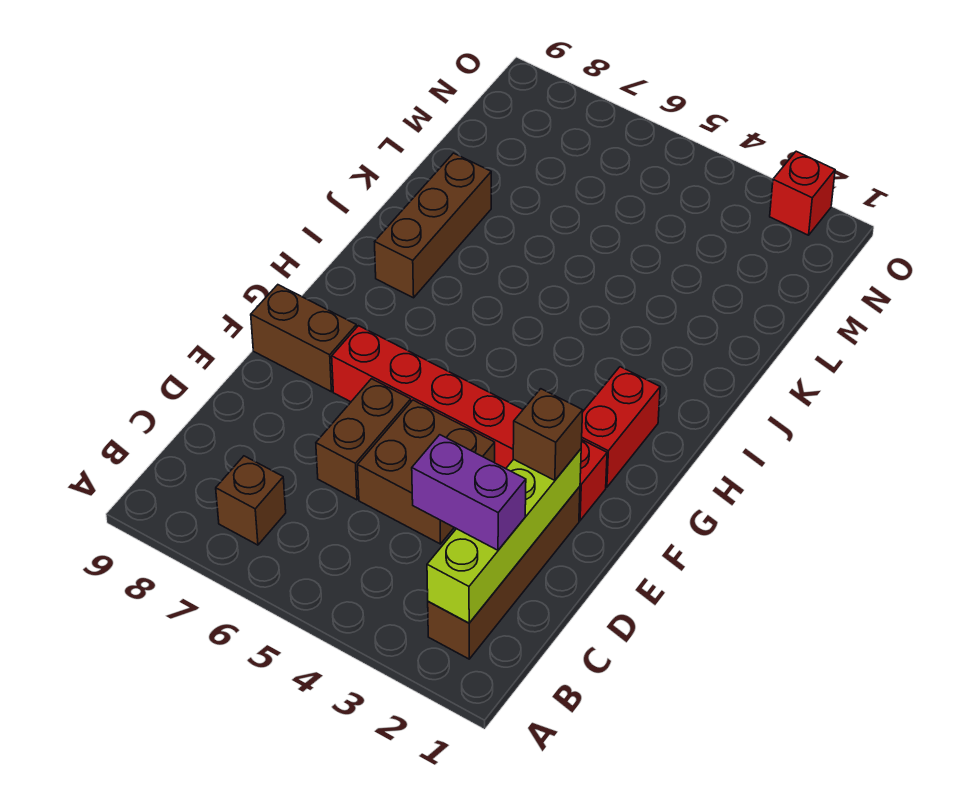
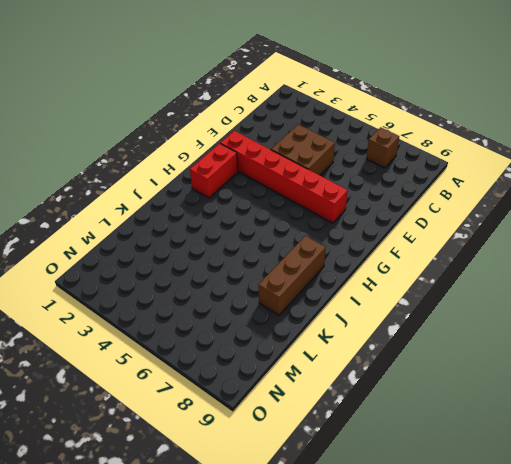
none -> brown 1x4 brick [428,487,580,659]
none -> brown 1x2 brick [316,379,411,500]
none -> brown 1x2 brick [251,285,357,392]

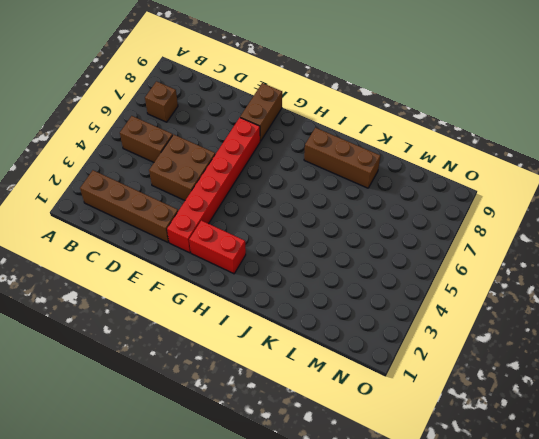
brown 1x2 brick [120,116,173,162] -> brown 1x2 brick moved to [316,379,411,500]
none -> red 1x1 brick [770,151,835,235]
none -> lime 1x4 brick [427,449,581,623]
none -> purple 1x2 brick [412,435,526,550]

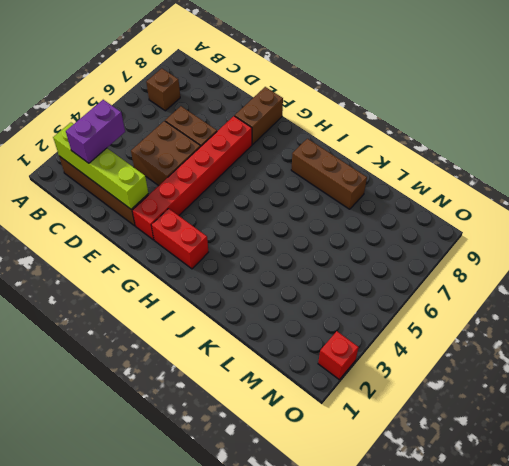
none -> brown 1x1 brick [513,389,583,480]

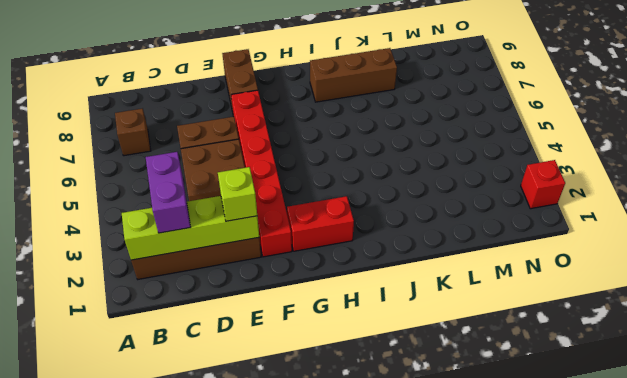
lime 1x1 brick [218,167,257,221] -> brown 1x1 brick [513,389,583,480]

